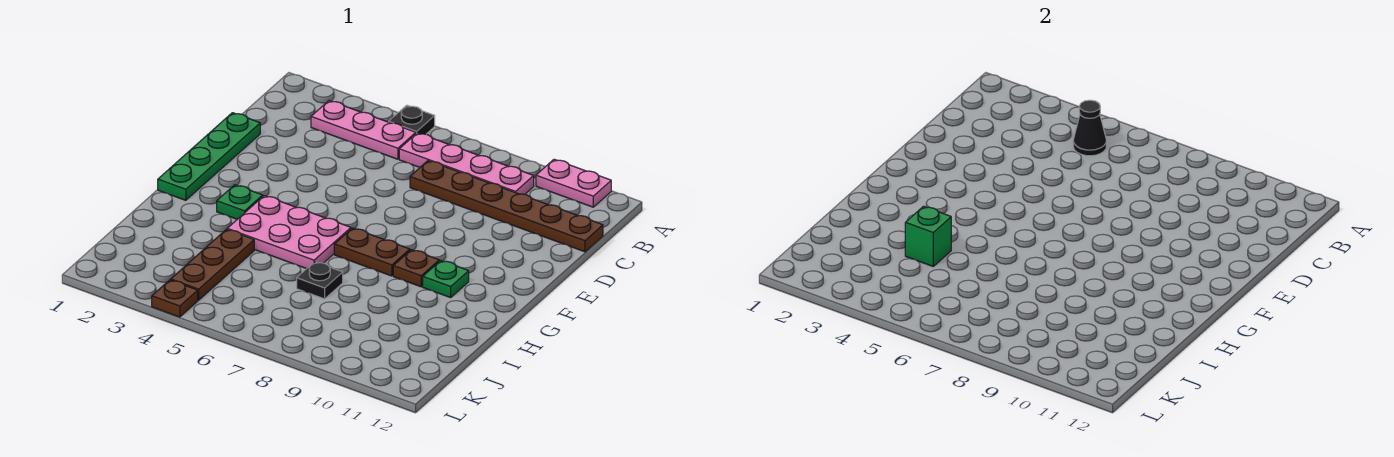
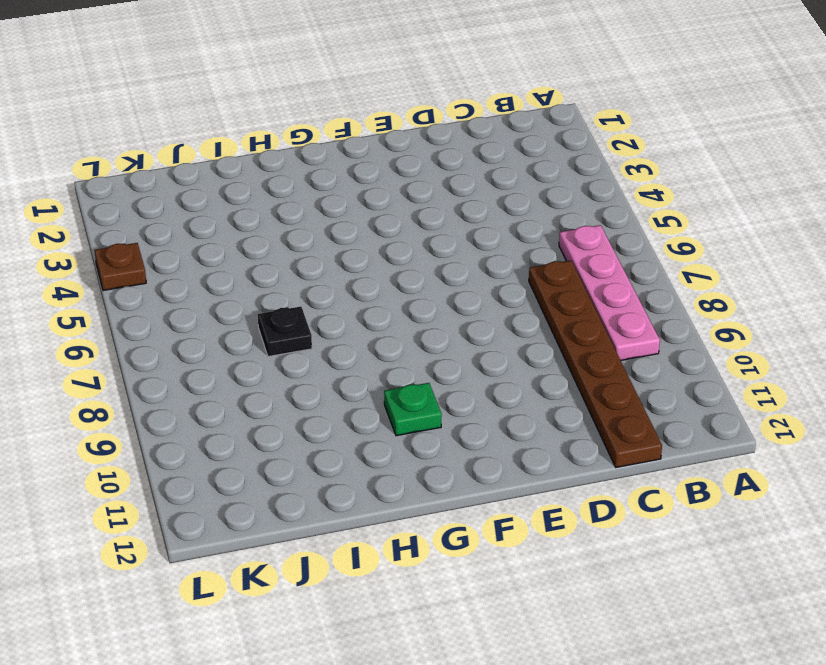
none -> black 1x1 plate [389,105,435,134]
none -> pink 1x2 plate [536,159,611,207]
none -> pink 1x3 plate [311,101,416,159]

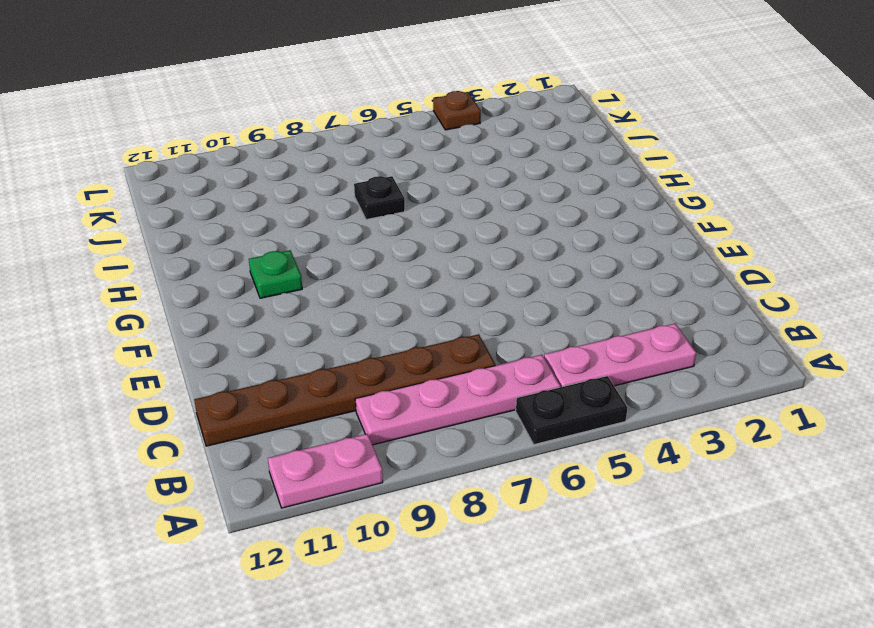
black 1x2 plate [516,376,627,445] -> black 1x1 plate [389,105,435,134]
none -> green 1x4 plate [158,113,260,200]
none -> green 1x1 plate [217,185,263,219]
none -> pink 2x3 plate [227,196,351,269]

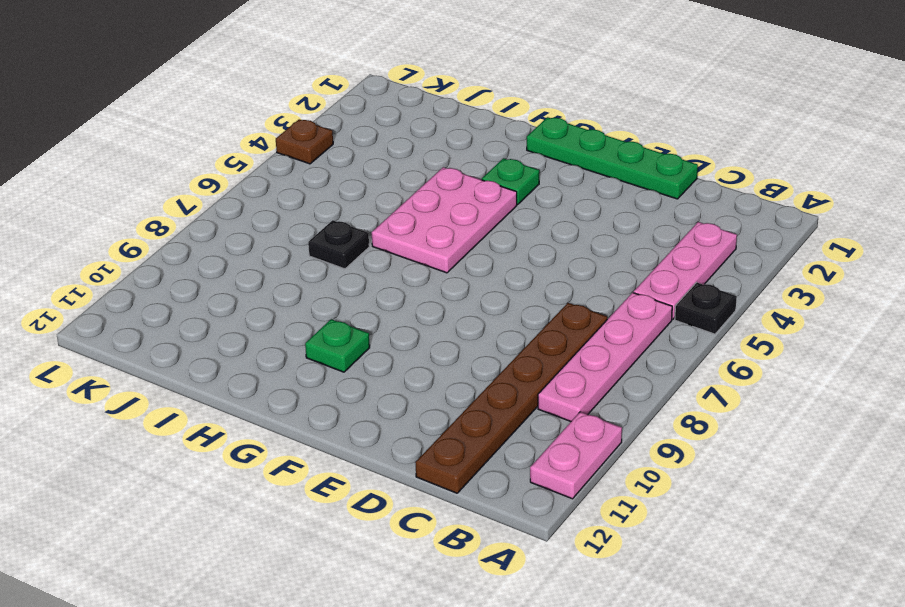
none -> brown 1x2 plate [334,228,410,276]
none -> brown 1x1 plate [393,250,439,287]
none -> brown 1x3 plate [171,229,254,300]

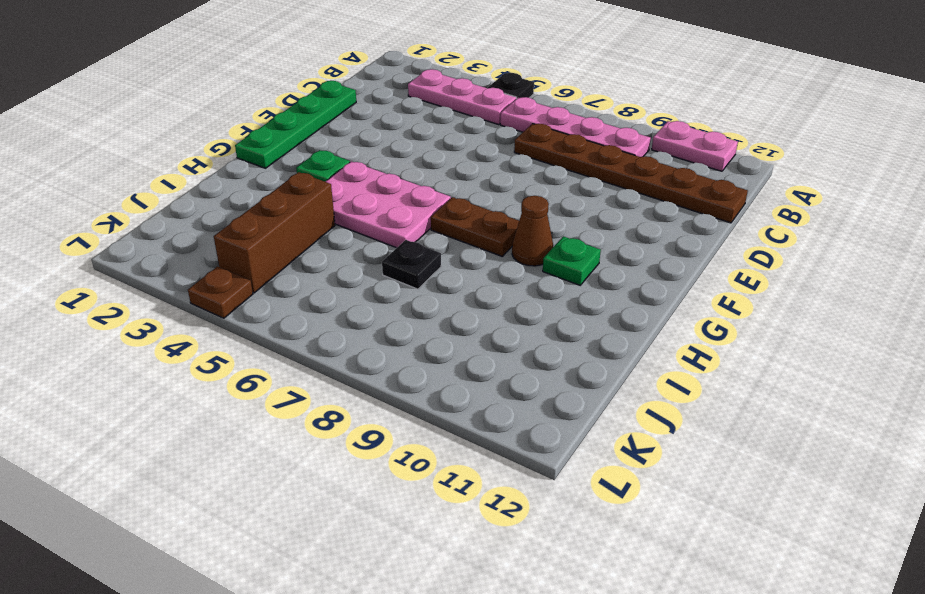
brown 1x1 cone [512,196,553,266] -> brown 1x1 plate [393,250,439,287]
brown 1x3 brick [214,172,335,293] -> brown 1x3 plate [171,229,254,300]
none -> black 1x1 cone [1073,100,1106,156]
none -> green 1x1 brick [905,206,951,266]

